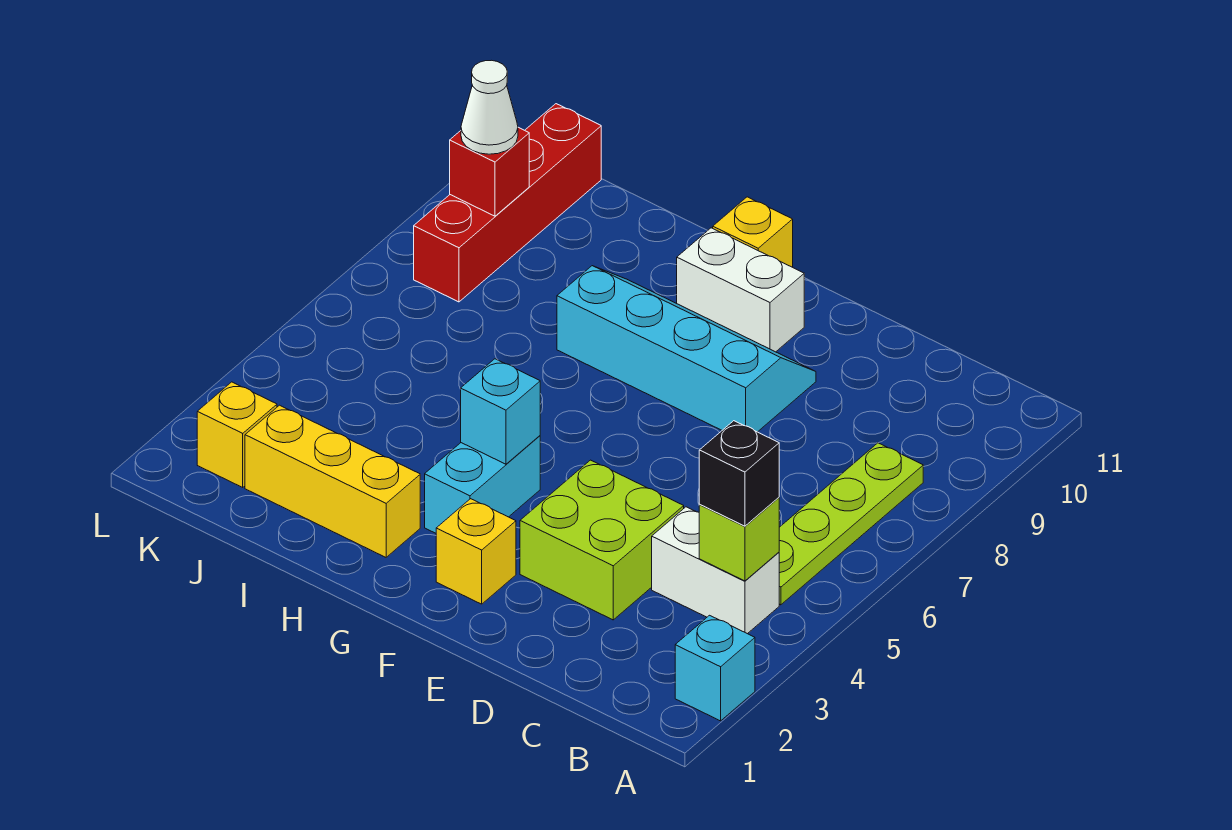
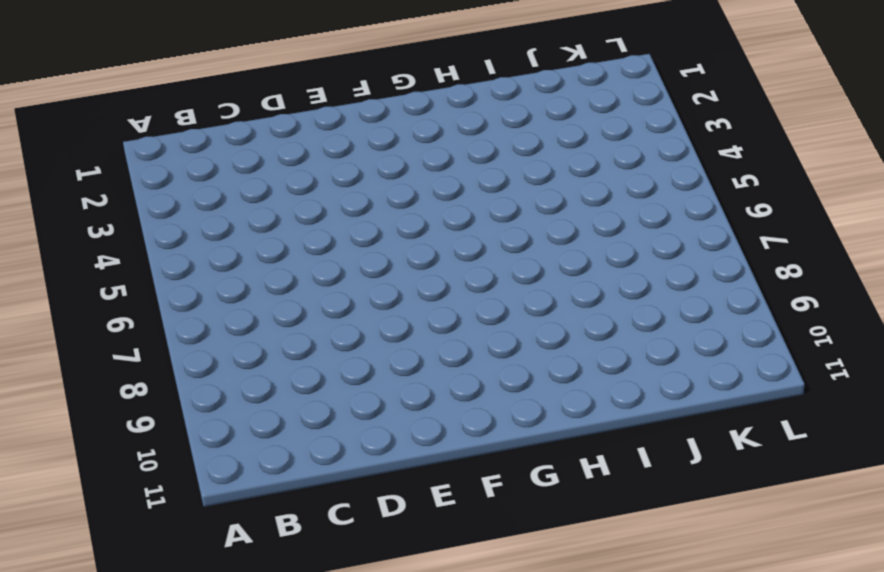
none -> cyan 1x1 brick [675,615,755,721]
none -> white 1x2 brick [652,507,779,634]
none -> lime 1x4 plate [779,443,923,605]

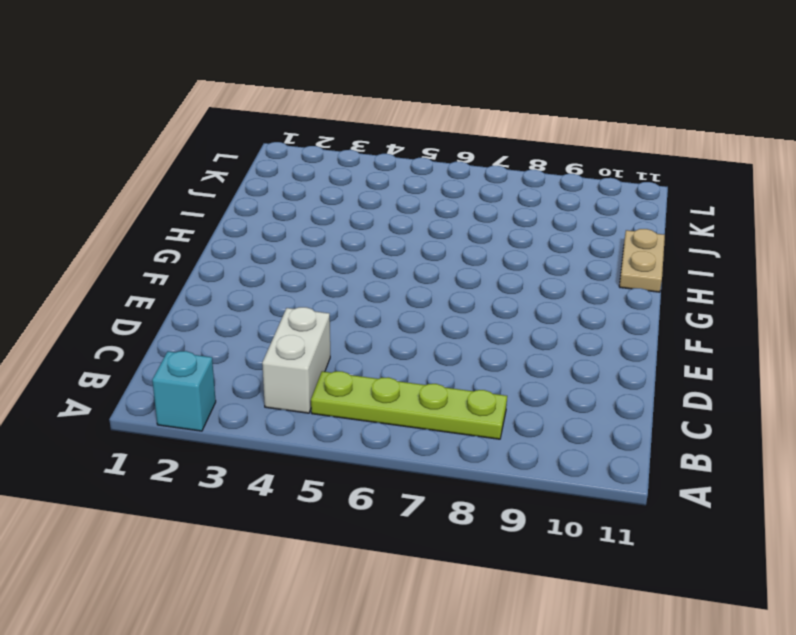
tan 1x2 plate [619,229,665,292] -> none
none -> lime 2x2 brick [520,460,684,620]
none -> cyan 2x4 slope [557,266,816,432]
none -> yellow 1x1 brick [436,499,516,604]

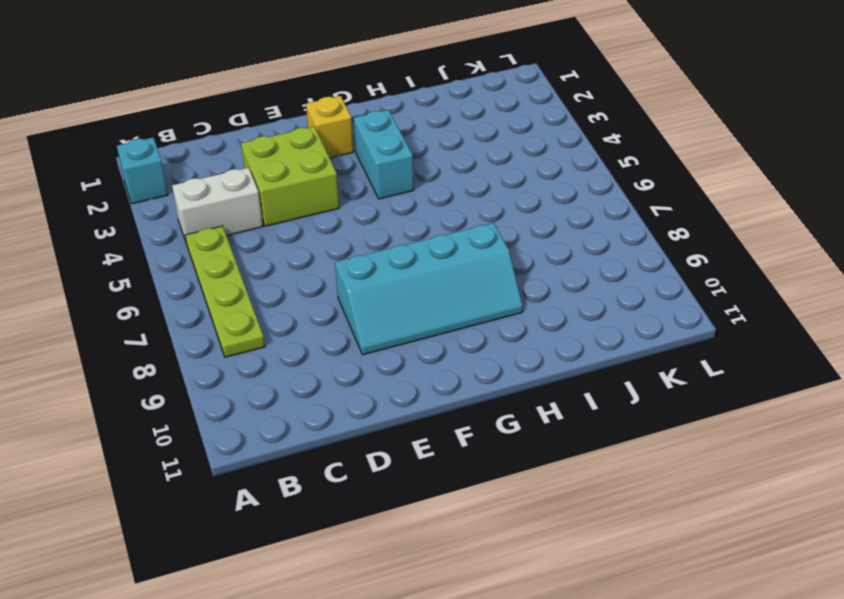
none -> white 1x2 brick [677,228,804,352]
none -> yellow 1x1 brick [713,197,793,267]
none -> yellow 1x3 brick [245,405,420,557]

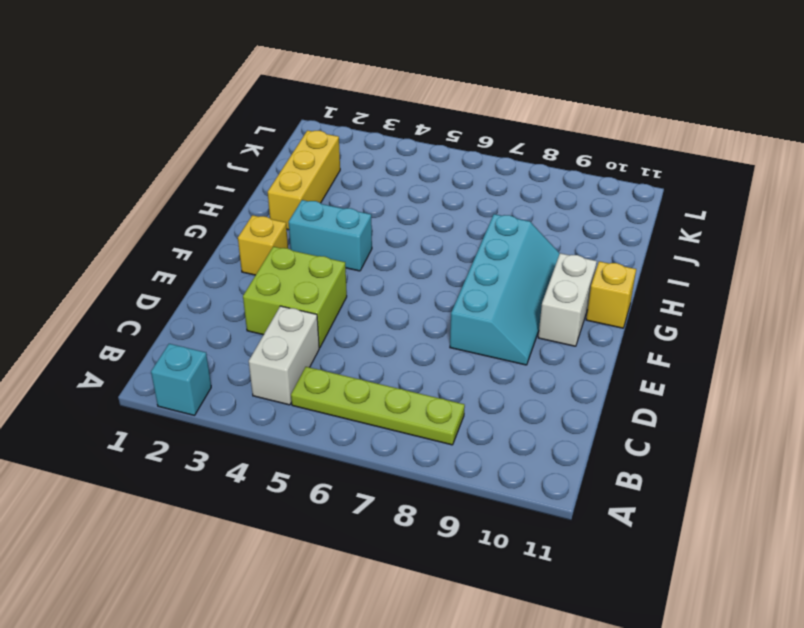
none -> yellow 1x1 brick [197,382,277,487]
none -> red 1x4 brick [414,104,601,302]
none -> lime 1x1 brick [699,498,779,581]

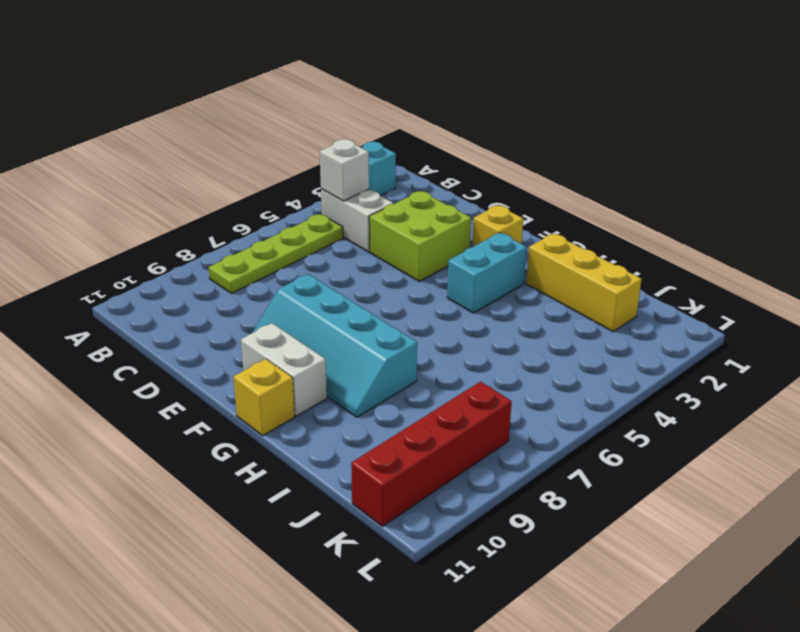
white 1x1 brick [320,139,369,201] -> lime 1x1 brick [699,498,779,581]
none -> yellow 1x1 brick [197,382,277,487]
none -> cyan 1x1 brick [461,359,540,464]
none -> red 1x1 brick [450,127,529,216]

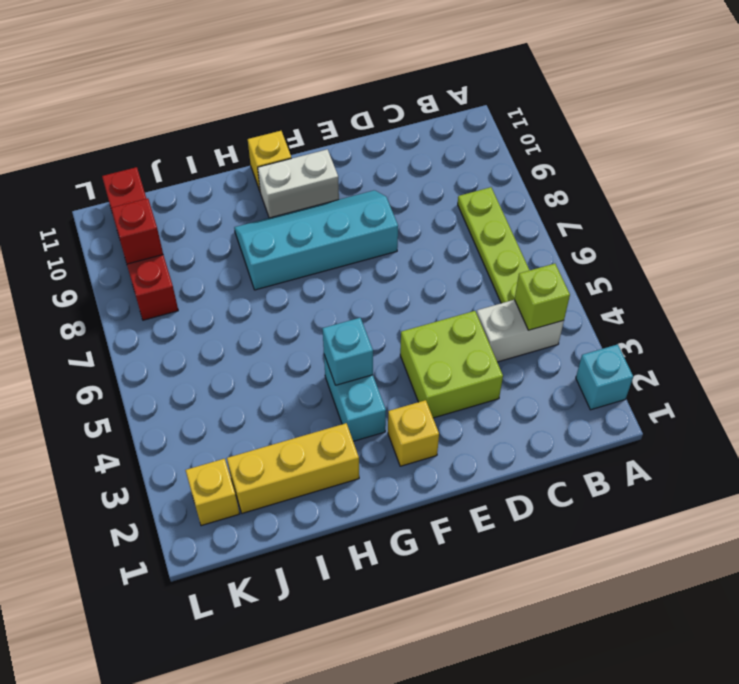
none -> black 1x1 brick [699,421,779,526]
none -> white 1x1 cone [461,60,518,154]

